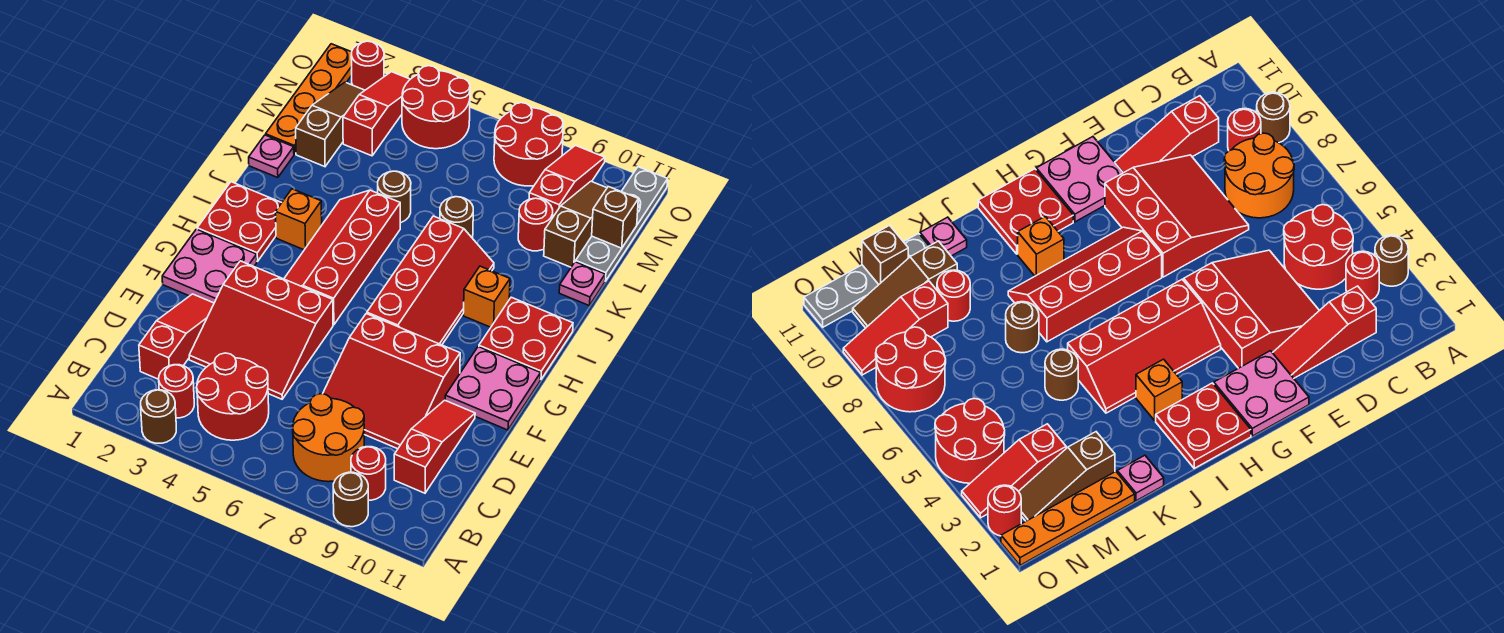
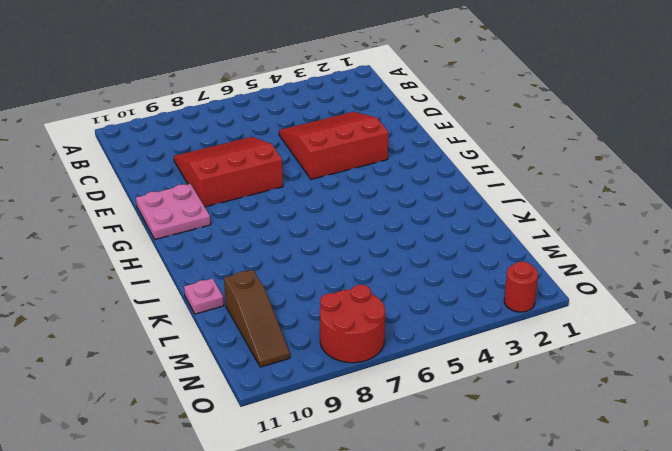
none -> brown 1x1 round brick [141,390,176,443]
none -> brown 1x1 round brick [333,472,368,527]
none -> red 1x1 round brick [159,365,194,418]
none -> red 2x2 round brick [196,353,269,440]

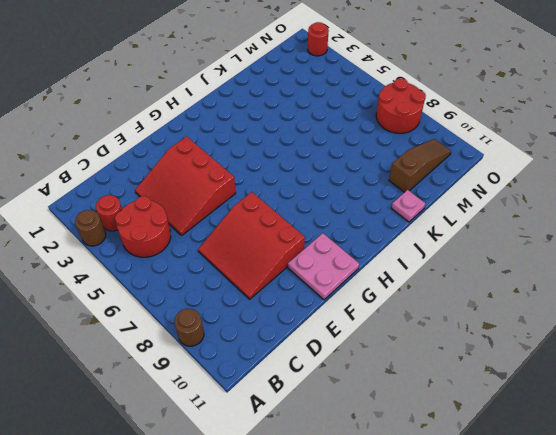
none -> orange 2x2 round brick [293,394,364,482]
none -> red 1x1 round brick [351,447,386,500]
none -> red 1x3 slope [139,294,214,379]
none -> red 1x3 slope [394,400,475,493]

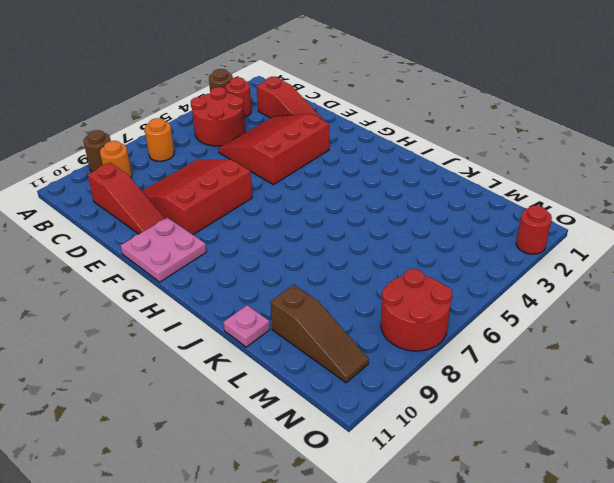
orange 1x1 round brick [145,118,174,161] -> orange 2x2 round brick [293,394,364,482]
orange 1x1 round brick [100,141,132,178] -> red 1x1 round brick [351,447,386,500]
none -> pink 2x2 plate [162,229,257,303]
none -> red 2x4 slope [284,190,400,325]
none -> red 2x4 slope [367,216,494,345]
none -> red 2x2 plate [197,182,282,261]

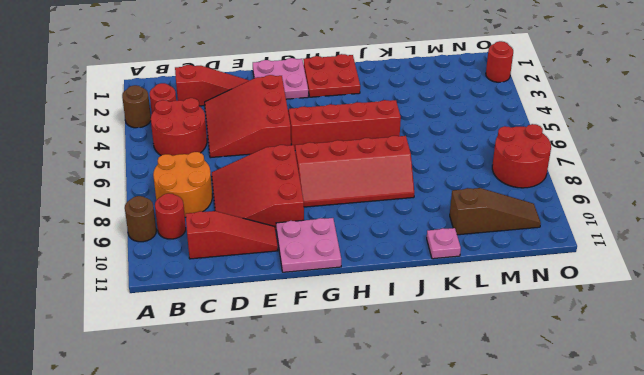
none -> red 2x2 plate [479,297,573,380]
none -> orange 1x1 brick [276,189,322,250]
none -> orange 1x1 brick [463,266,510,327]
none -> pink 1x1 plate [249,135,294,178]

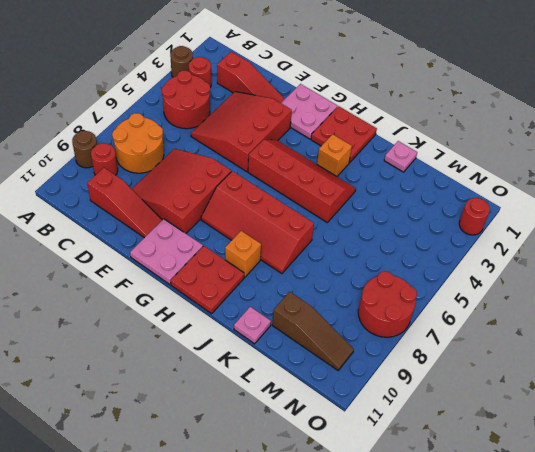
none -> brown 1x1 round brick [378,171,411,223]
none -> brown 1x1 round brick [440,197,473,238]
none -> orange 1x4 plate [266,44,352,154]
none -> brown 1x3 slope [296,82,365,167]

